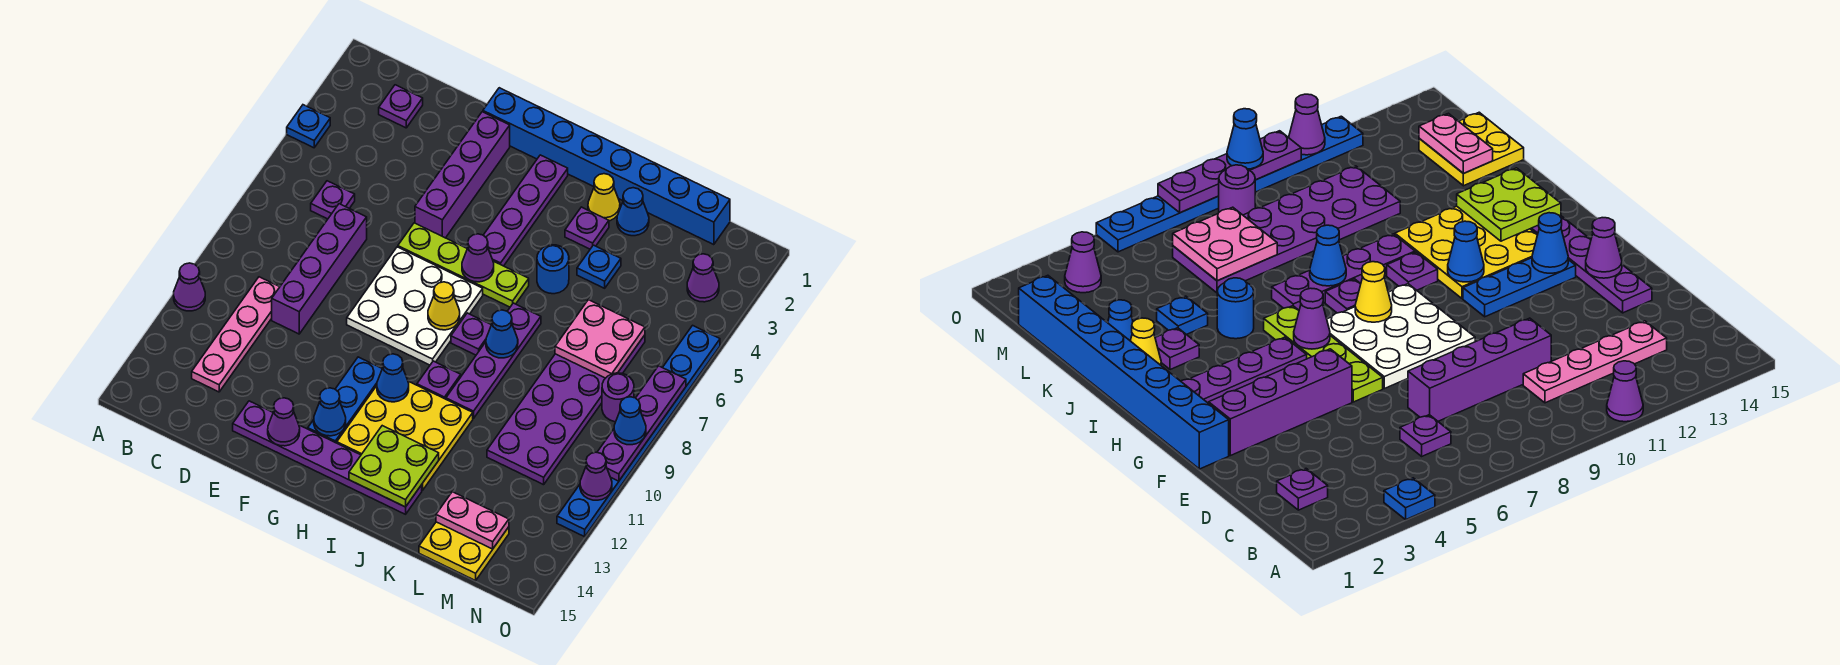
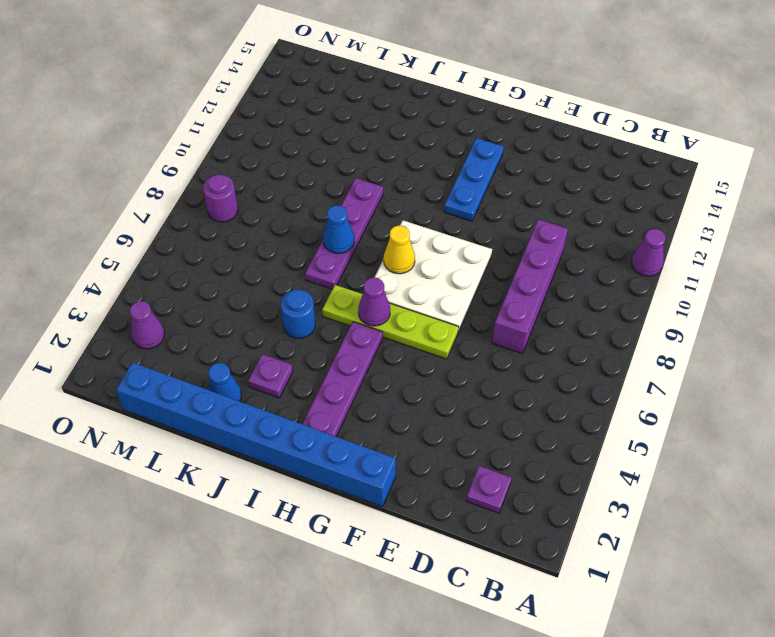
none -> blue 1x1 plate [287,105,330,148]
none -> purple 1x1 plate [311,181,355,219]
none -> pink 1x4 plate [192,277,279,392]
none -> purple 1x6 plate [233,401,422,514]

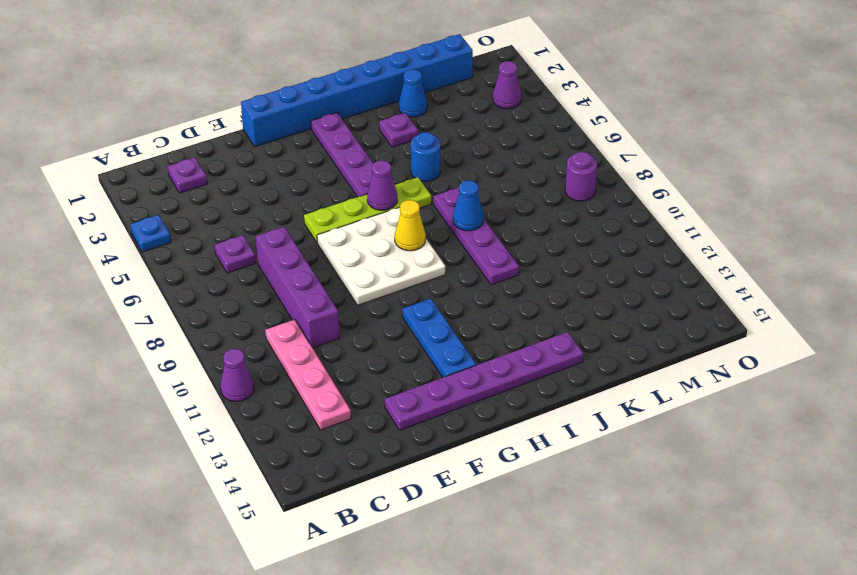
none -> purple 1x4 brick [415,112,510,238]
none -> yellow 3x3 plate [337,381,473,490]
none -> purple 1x1 plate [451,313,491,355]
none -> purple 1x1 plate [417,361,461,399]

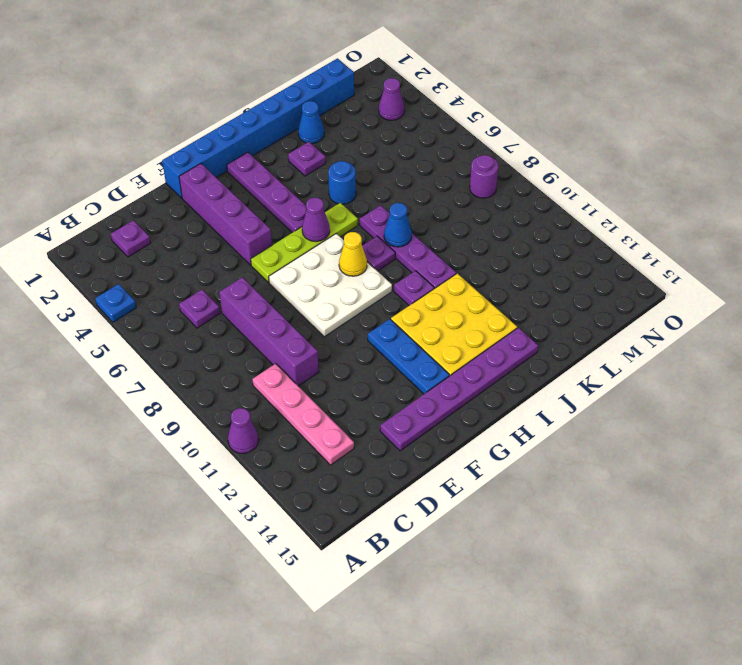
none -> yellow 1x1 cone [588,174,620,221]
none -> blue 1x1 plate [577,245,621,288]
none -> purple 2x6 plate [487,335,645,485]
none -> yellow 2x2 plate [419,522,509,581]

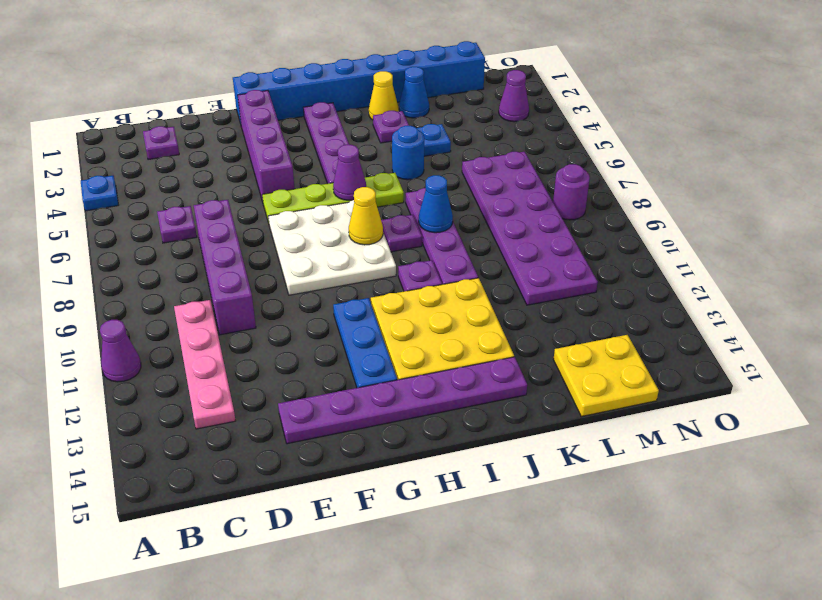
none -> blue 1x8 plate [557,325,720,537]
none -> purple 1x1 cone [268,398,300,446]
none -> blue 1x1 cone [314,388,346,436]
none -> blue 1x1 cone [377,354,409,402]

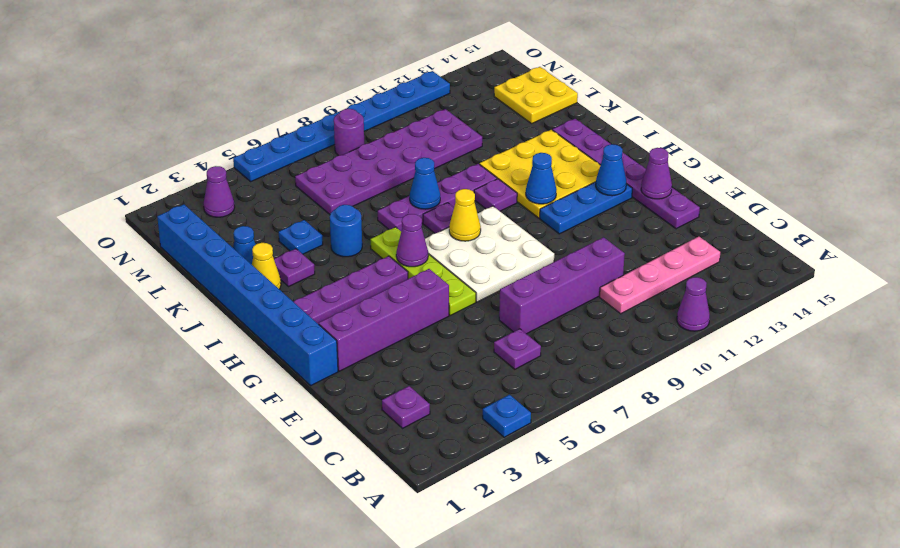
none -> lime 2x2 plate [349,426,439,507]
none -> pink 2x2 plate [555,300,645,378]
none -> pink 1x2 plate [436,492,509,549]
none -> purple 1x4 plate [597,366,686,481]

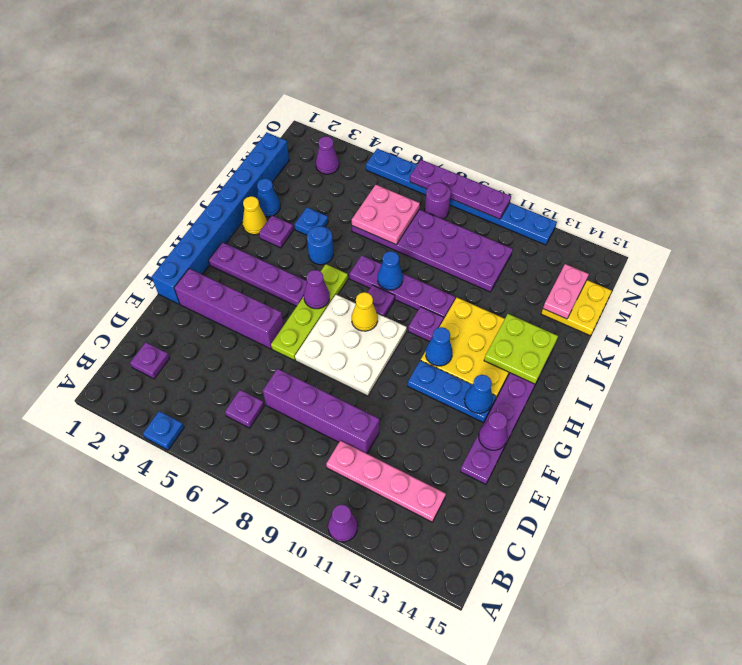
none -> purple 1x1 cone [580,452,612,500]
none -> blue 1x1 cone [614,397,646,445]

